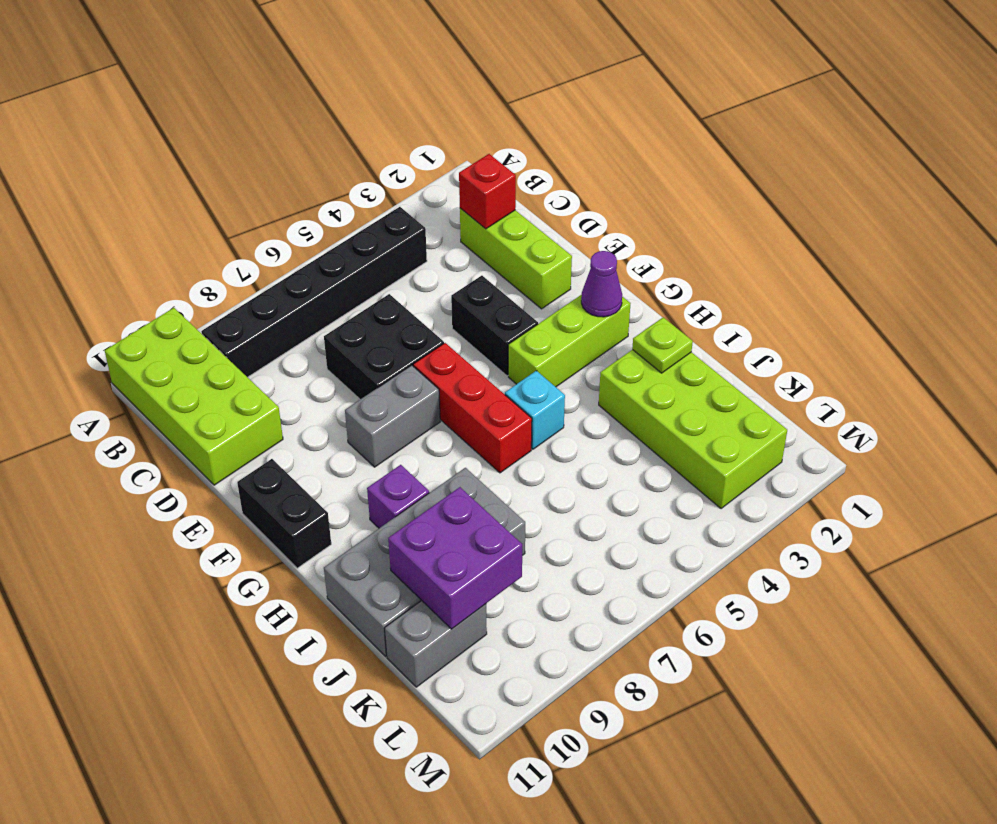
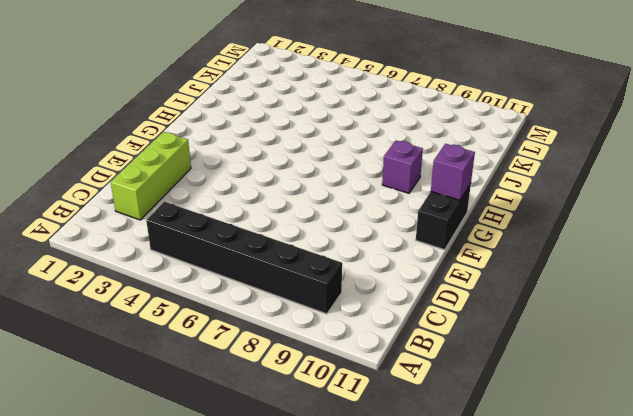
purple 1x1 brick [431,144,475,200] -> none
none -> lime 2x4 brick [105,308,283,485]
none -> black 2x2 brick [324,294,444,399]
none -> black 1x2 brick [451,276,538,376]

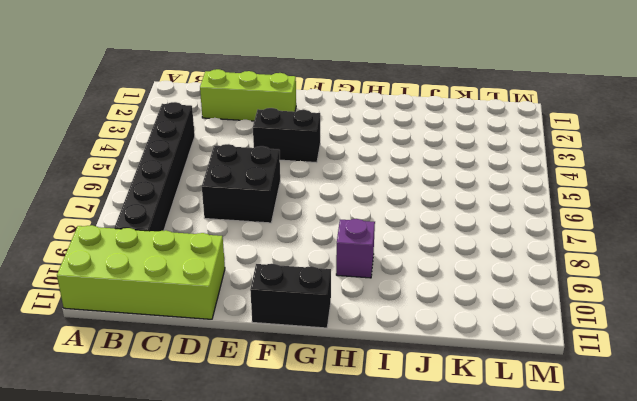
none -> red 1x3 brick [413,343,532,473]
none -> grey 1x2 brick [345,365,440,467]
none -> lime 1x3 brick [508,295,631,387]

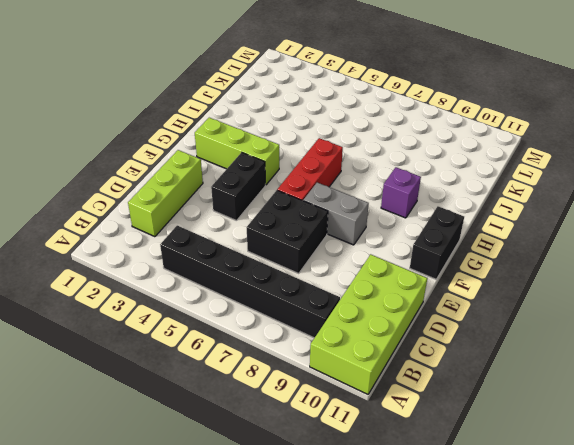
none -> cyan 1x1 brick [505,371,565,449]
none -> lime 2x4 brick [599,350,787,509]
none -> grey 2x4 brick [324,468,525,657]

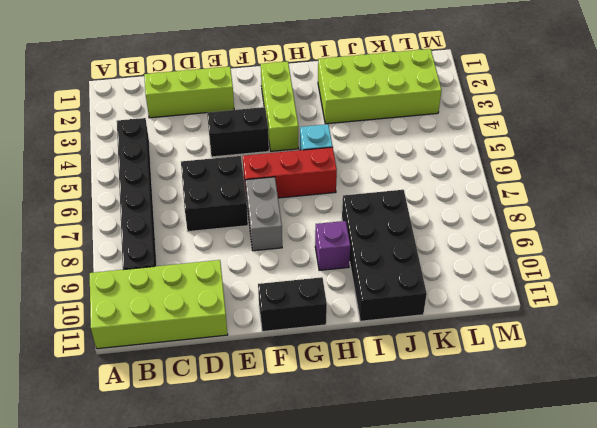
black 2x4 brick [342,190,427,321] -> grey 2x4 brick [324,468,525,657]
none -> grey 1x2 brick [385,601,487,687]
none -> red 1x1 brick [459,154,516,229]
none -> purple 1x1 cone [581,251,622,317]

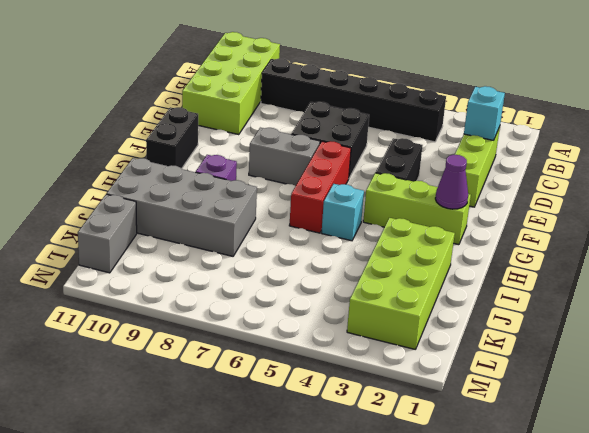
cyan 1x1 brick [464,86,505,140] -> red 1x1 brick [459,154,516,229]
grey 1x2 brick [78,194,137,273] -> grey 1x2 brick turned to [385,601,487,687]
none -> lime 1x1 plate [632,317,693,373]
none -> purple 2x2 brick [388,487,522,629]

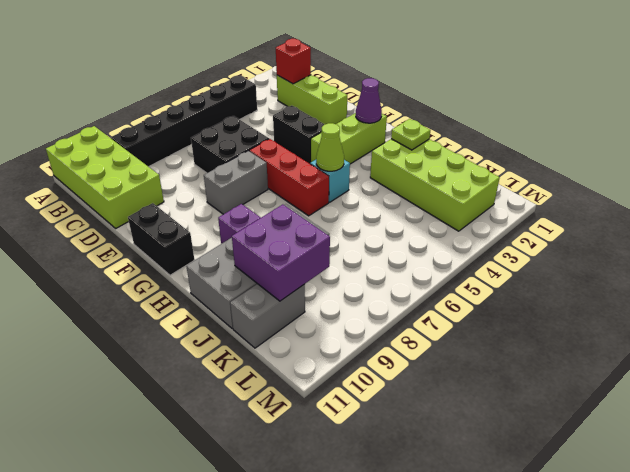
lime 1x1 cone [316,123,344,171] -> none

